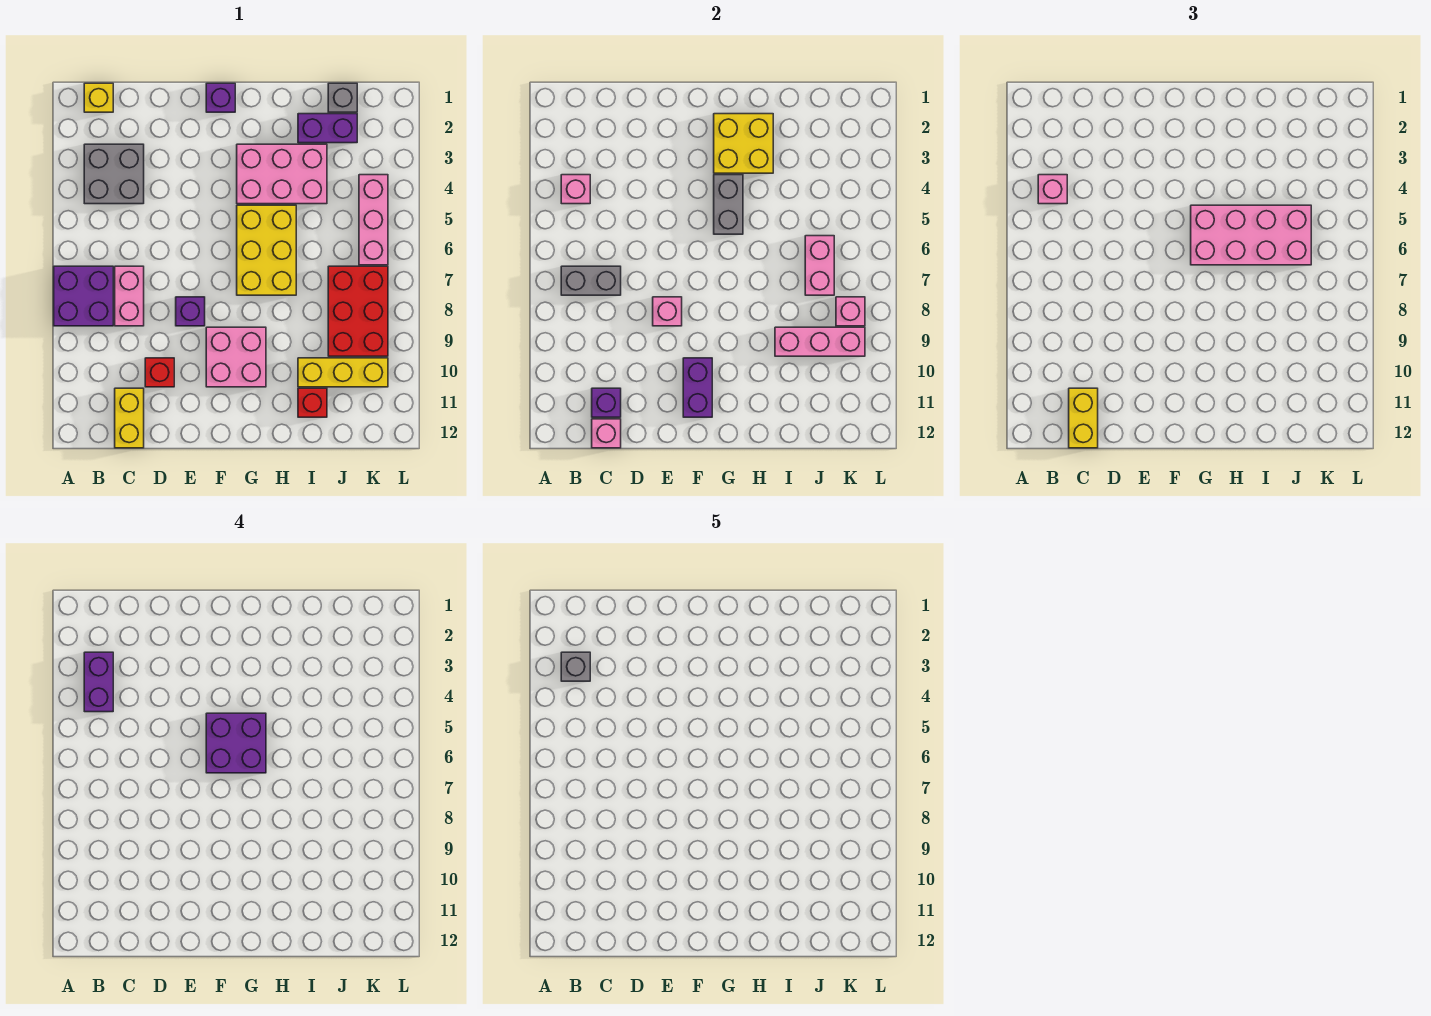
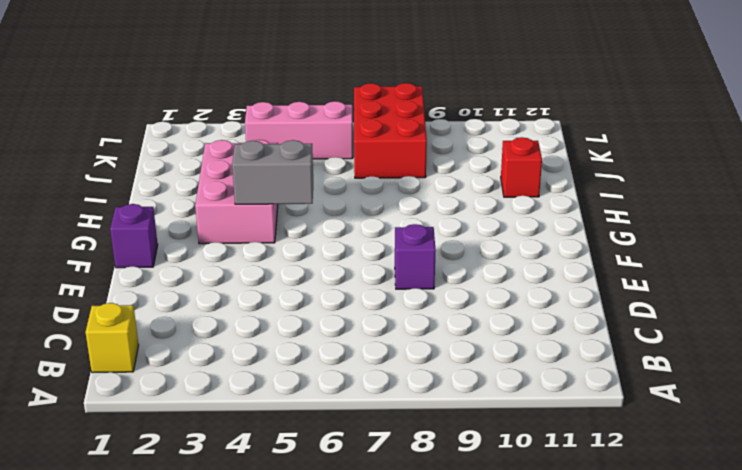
red 2x3 brick [354,83,427,178] -> red 2x3 brick turned to [328,266,388,356]
none -> purple 2x2 brick [54,266,113,326]
none -> grey 2x2 brick [84,144,144,204]
none -> pink 1x2 brick [115,266,144,326]
none -> yellow 1x2 brick [115,388,144,448]

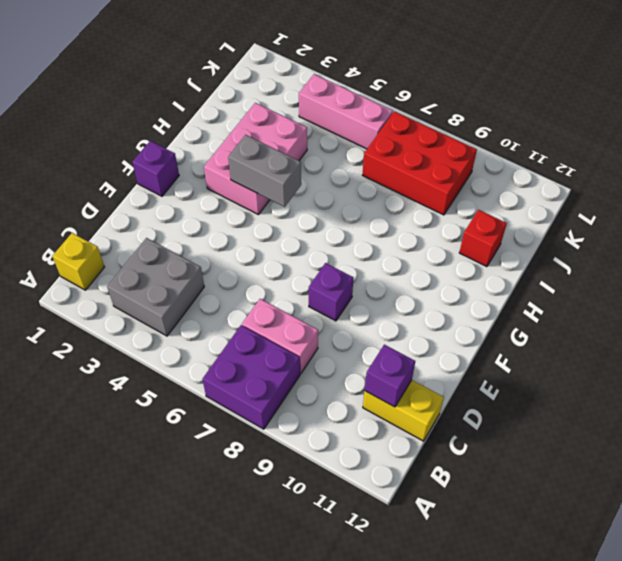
none -> red 1x1 brick [145,358,174,387]
none -> pink 2x2 brick [206,327,266,387]
none -> yellow 2x3 brick [237,205,296,295]
none -> purple 1x2 brick [298,114,357,143]

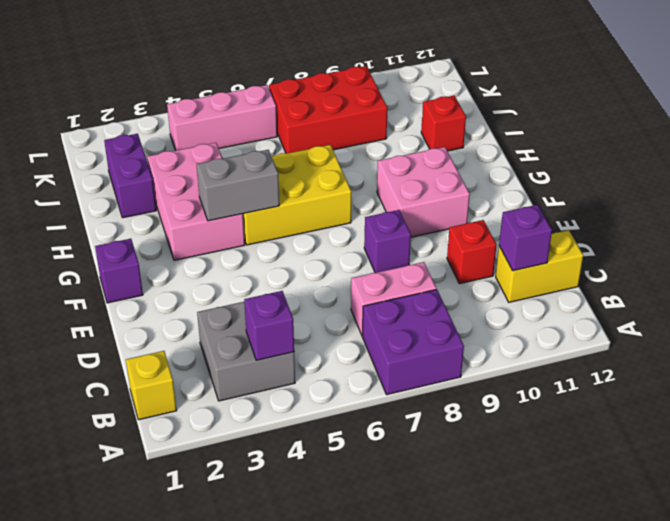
purple 1x1 brick [244,291,294,360] -> pink 1x1 brick [561,175,590,204]
none -> yellow 1x3 brick [298,358,388,387]
none -> grey 1x1 brick [328,83,357,112]
none -> grey 1x2 brick [561,266,621,295]
none -> pink 1x1 brick [592,419,621,448]

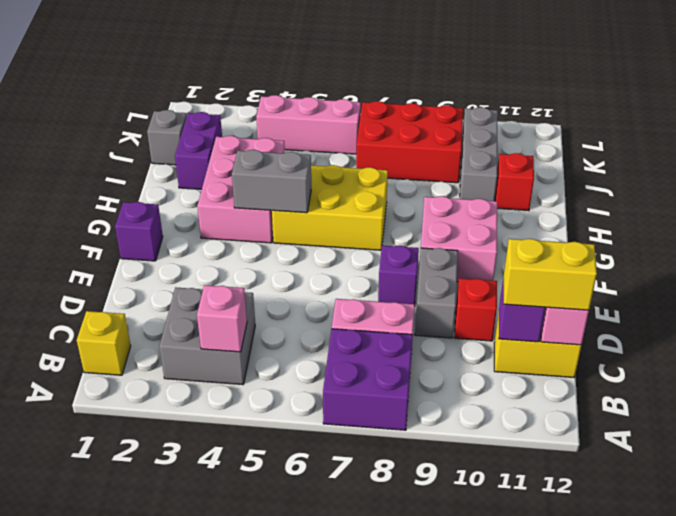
grey 1x2 brick [415,248,458,338] -> grey 1x2 brick moved to [561,266,621,295]
grey 1x3 brick [460,107,498,201] -> yellow 1x3 brick [298,358,388,387]
none -> pink 1x1 brick [653,297,682,326]
none -> purple 1x2 brick [683,358,712,417]
none -> yellow 2x2 brick [714,114,773,173]
none -> pink 1x3 brick [775,327,865,356]

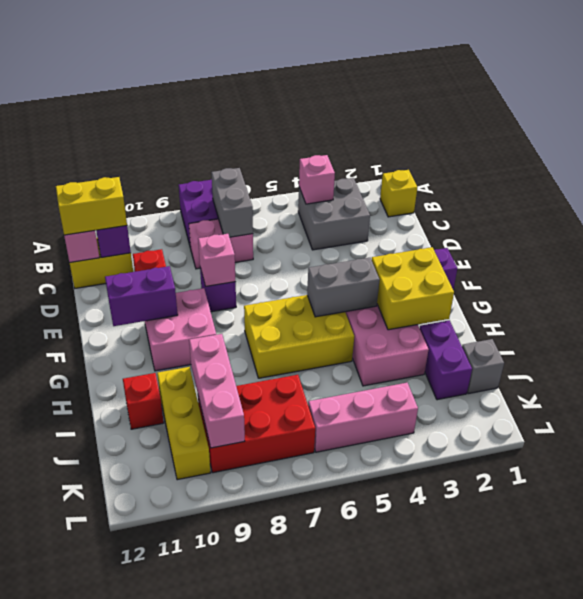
none -> pink 1x2 brick [805,236,834,295]
none -> pink 1x1 brick [836,297,865,326]
none -> pink 1x1 brick [1038,175,1067,204]
none -> pink 2x4 brick [1191,205,1311,265]

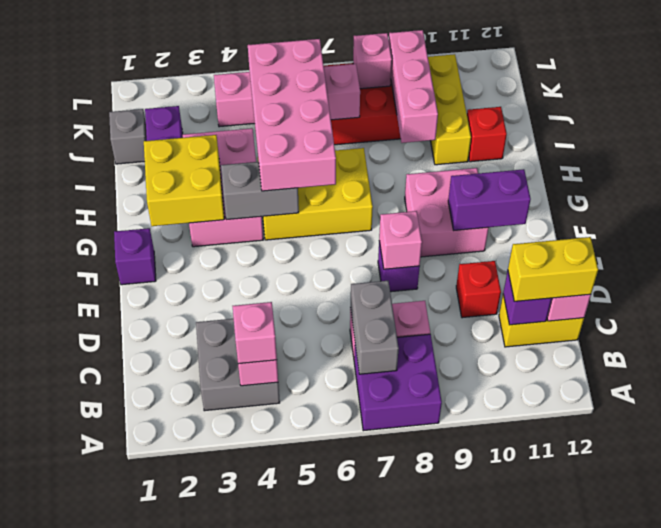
none -> yellow 1x1 brick [84,83,113,112]
none -> purple 1x2 brick [84,652,113,712]
none -> purple 2x2 brick [206,713,266,773]
none -> grey 1x1 brick [561,652,590,681]

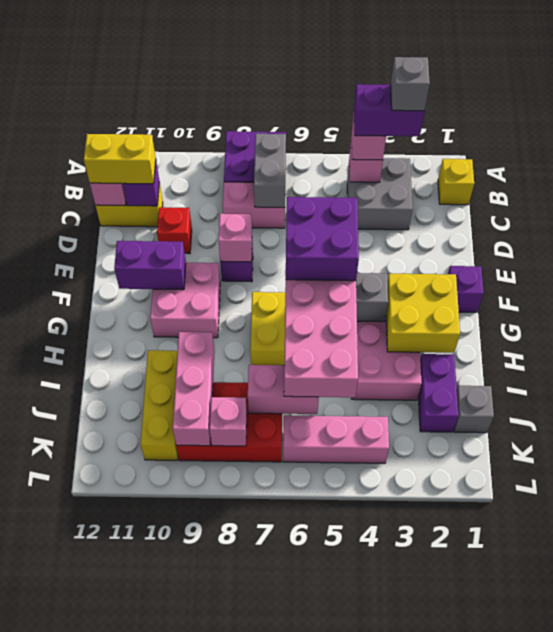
none -> red 1x1 brick [298,388,327,417]

